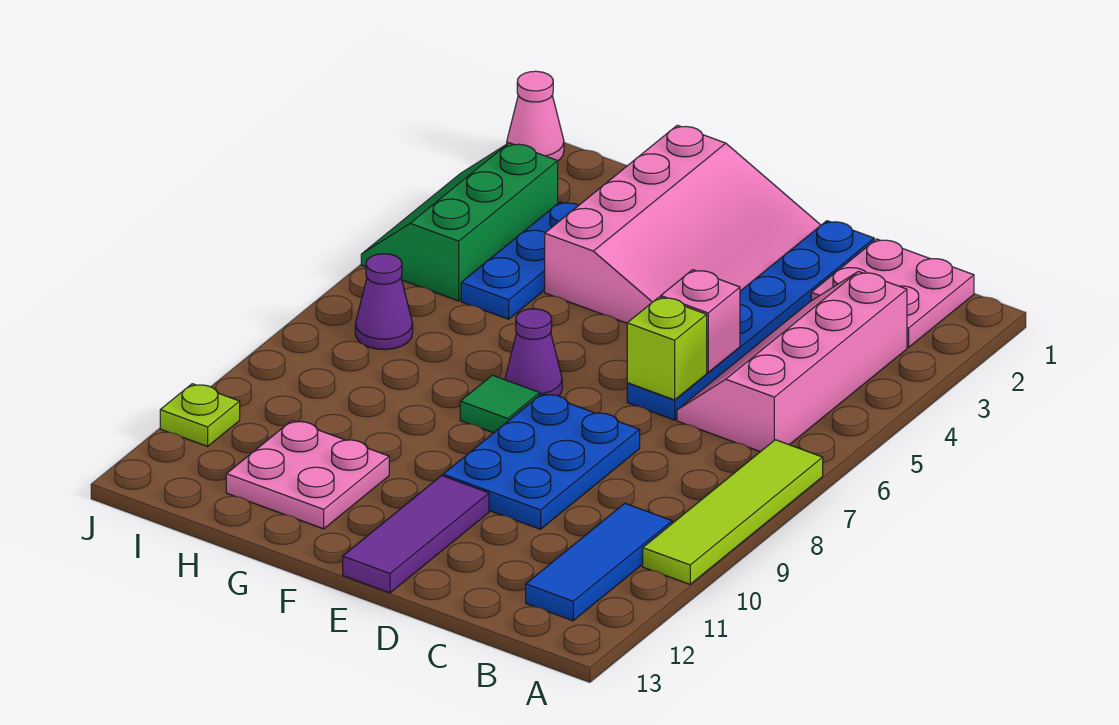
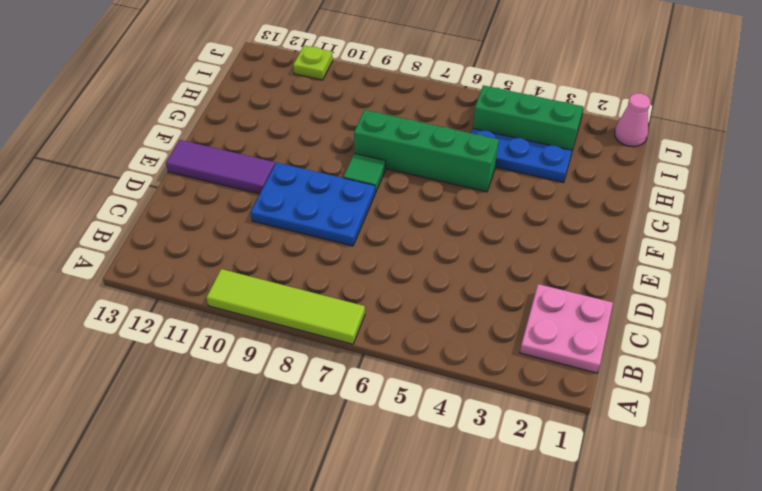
green 1x4 brick [354,110,499,192] -> none
none -> pink 2x4 slope [677,271,907,452]
none -> blue 1x3 tile [526,503,672,621]
none -> blue 1x6 plate [627,221,874,420]

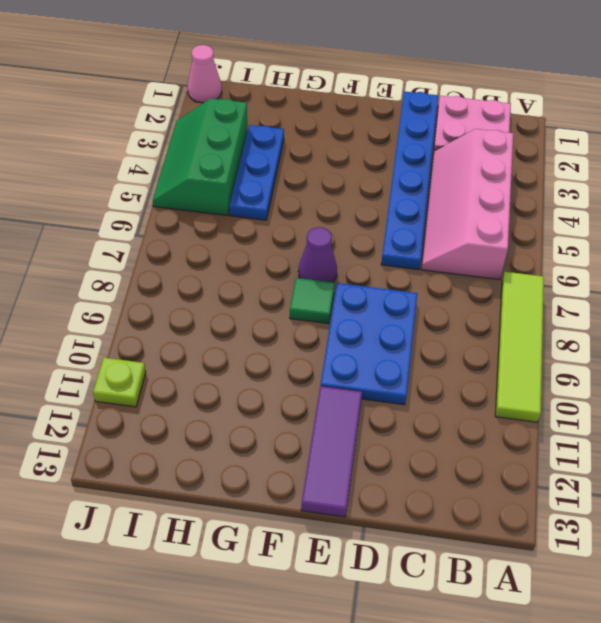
none -> blue 1x3 tile [526,503,672,621]
none -> pink 3x4 slope [545,125,821,323]
none -> pink 2x2 plate [226,421,389,529]

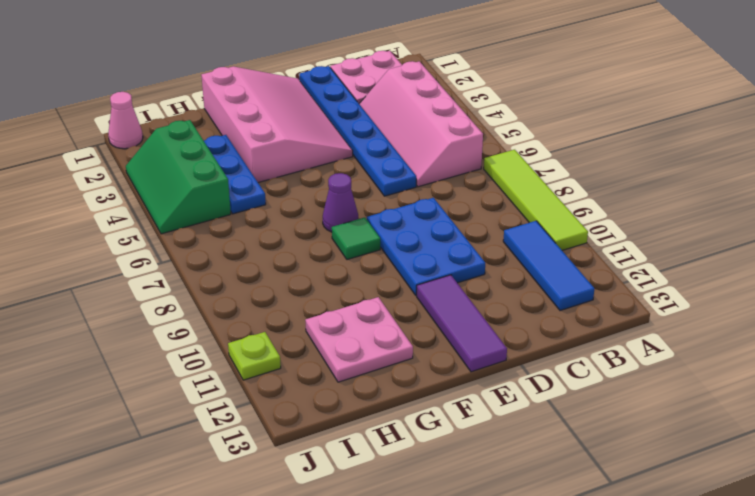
none -> purple 1x1 cone [355,254,413,350]
none -> pink 1x1 brick [661,270,740,373]
none -> lime 1x1 brick [627,297,707,400]

